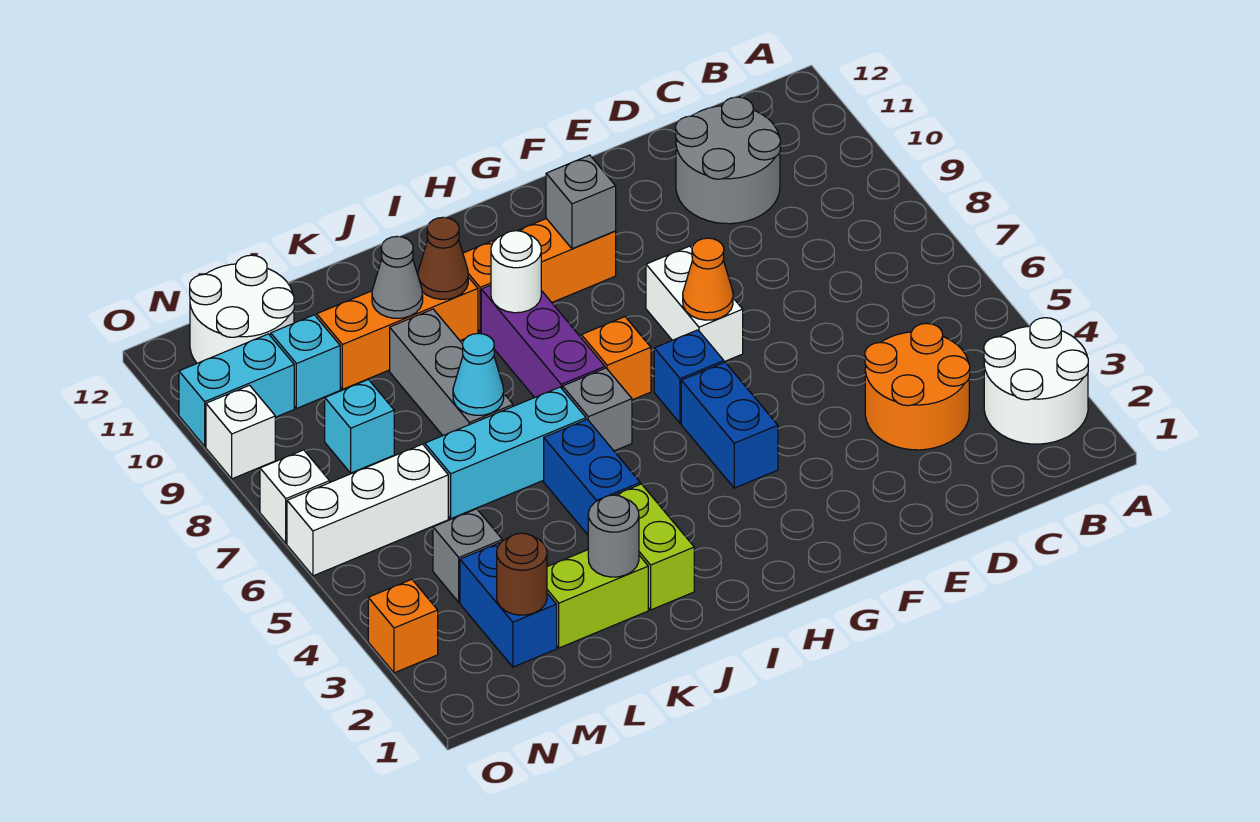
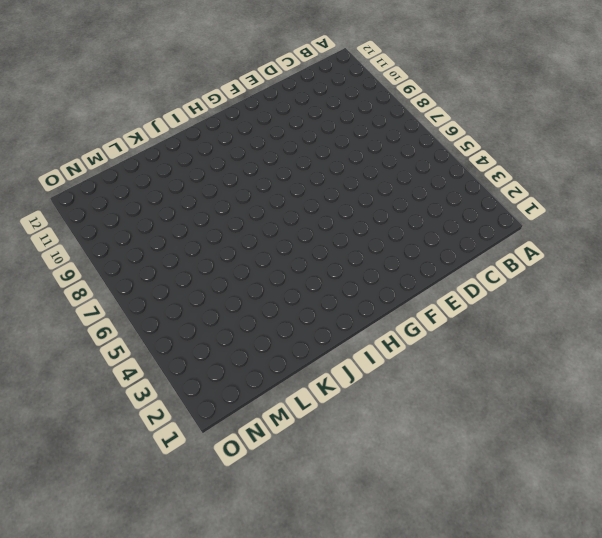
none -> white 2x2 round brick [984,318,1088,444]
none -> orange 2x2 round brick [865,323,970,450]
none -> grey 2x2 round brick [676,97,780,224]
none -> white 1x2 brick [646,246,743,362]

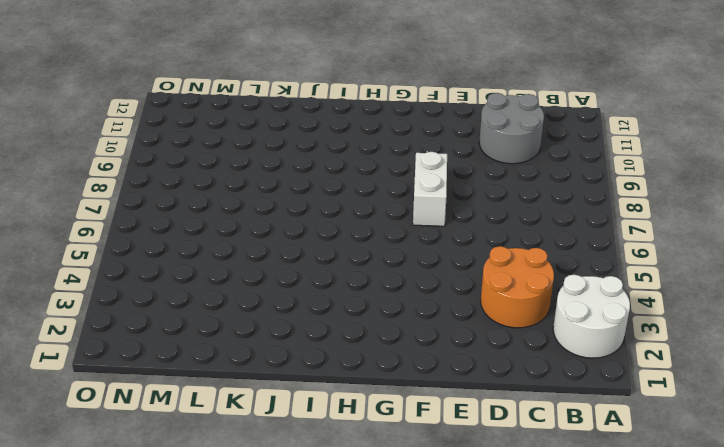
none -> blue 1x2 brick [681,362,778,488]
none -> blue 1x1 brick [654,330,724,423]
none -> orange 1x3 brick [463,219,616,332]
none -> orange 1x1 brick [581,317,651,400]

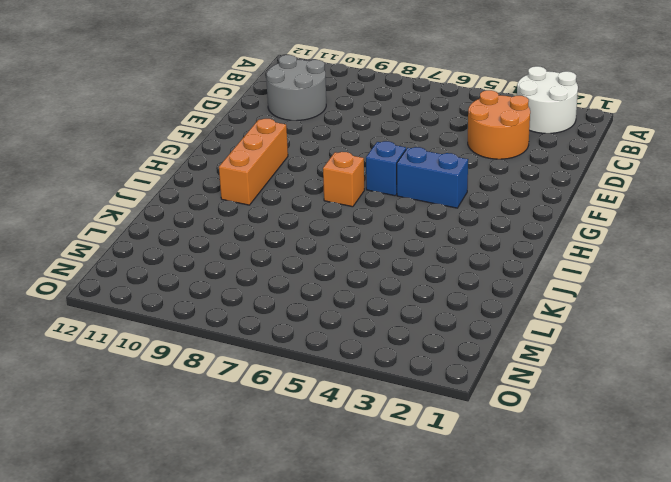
none -> white 1x2 brick [646,246,743,362]
none -> grey 1x1 brick [563,368,632,451]
none -> purple 1x3 brick [481,285,605,397]
none -> lime 1x2 brick [616,484,694,610]

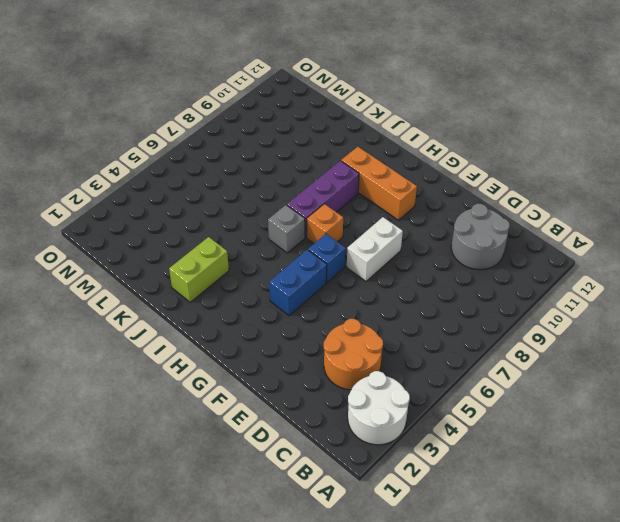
none -> blue 1x2 brick [544,419,640,535]
none -> cyan 1x3 brick [425,387,586,519]
none -> orange 1x3 brick [317,272,478,389]
none -> lime 1x2 brick [547,550,648,648]

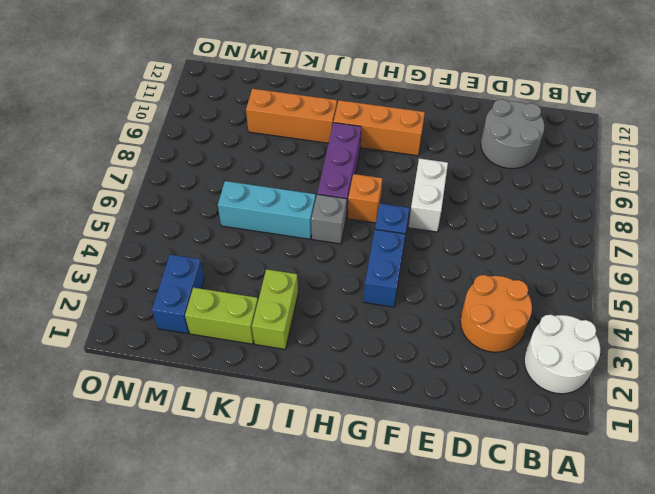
none -> blue 1x2 brick [544,419,640,535]
none -> grey 1x3 brick [390,309,513,435]
none -> grey 1x1 brick [433,509,502,602]
none -> white 1x3 brick [287,444,448,576]

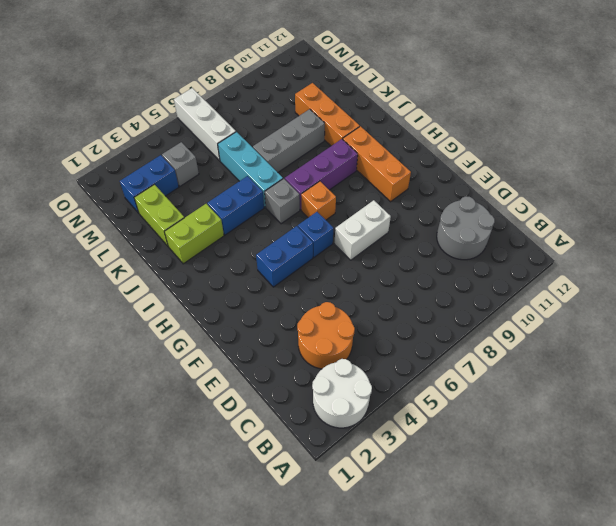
none -> cyan 1x1 brick [325,380,394,473]
none -> cyan 1x1 brick [271,315,340,408]
none -> white 2x2 round brick [190,255,294,363]
none -> cyan 1x2 brick [179,334,294,446]

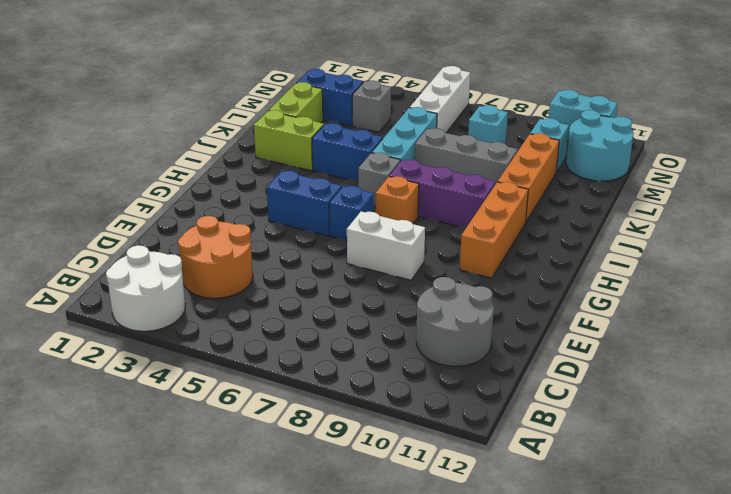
cyan 2x2 round brick [566,110,633,181] -> white 2x2 round brick [190,255,294,363]
cyan 1x2 brick [549,90,618,139] -> cyan 1x2 brick turned to [179,334,294,446]
none -> orange 1x1 brick [368,579,438,673]
none -> white 1x1 brick [260,450,330,543]
none -> white 1x1 brick [206,385,275,479]
none -> orange 1x1 cone [683,238,733,320]

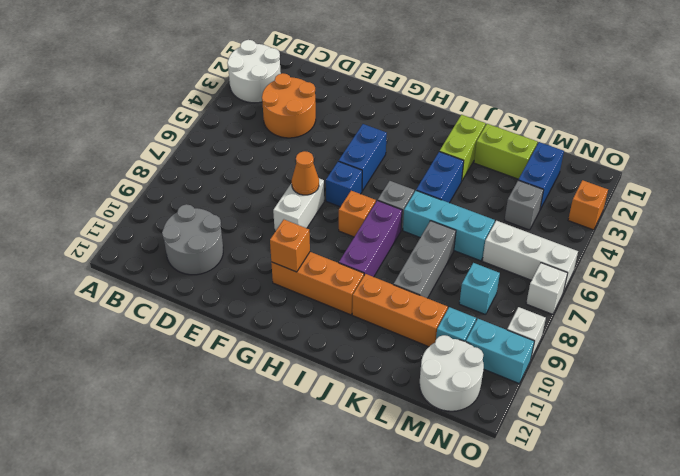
orange 1x1 brick [270,220,310,272] -> grey 1x1 brick [546,155,616,249]
none -> white 1x1 round brick [491,231,541,313]
none -> brown 1x1 cone [418,217,468,299]
none -> grey 1x1 round brick [588,495,639,577]
none -> cyan 1x1 cone [453,333,504,415]

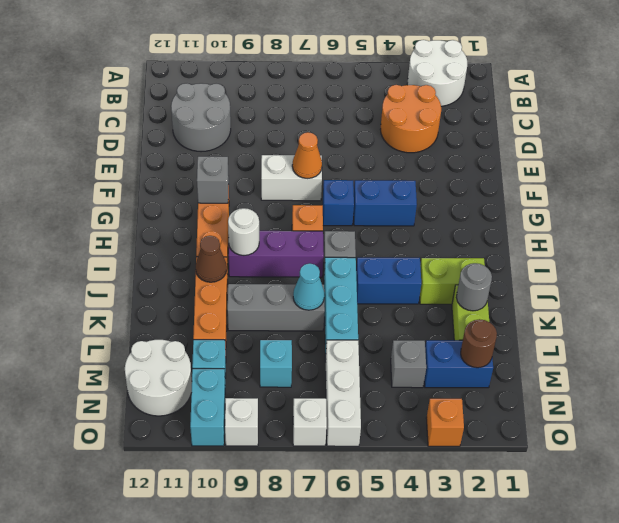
none -> grey 1x1 cone [372,237,423,318]

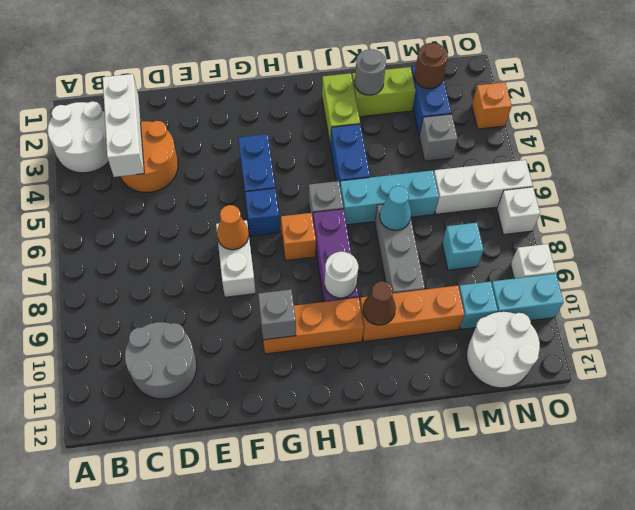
white 1x3 brick [103,74,144,177] -> none
none -> grey 1x1 cone [372,237,423,318]

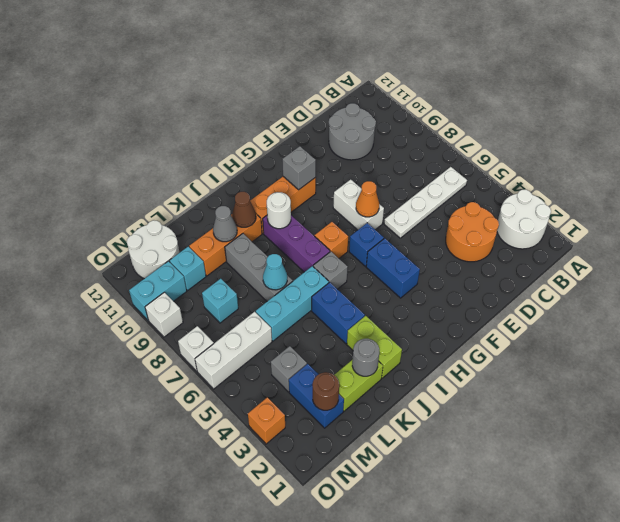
white 1x4 plate [384,167,467,238] -> none

